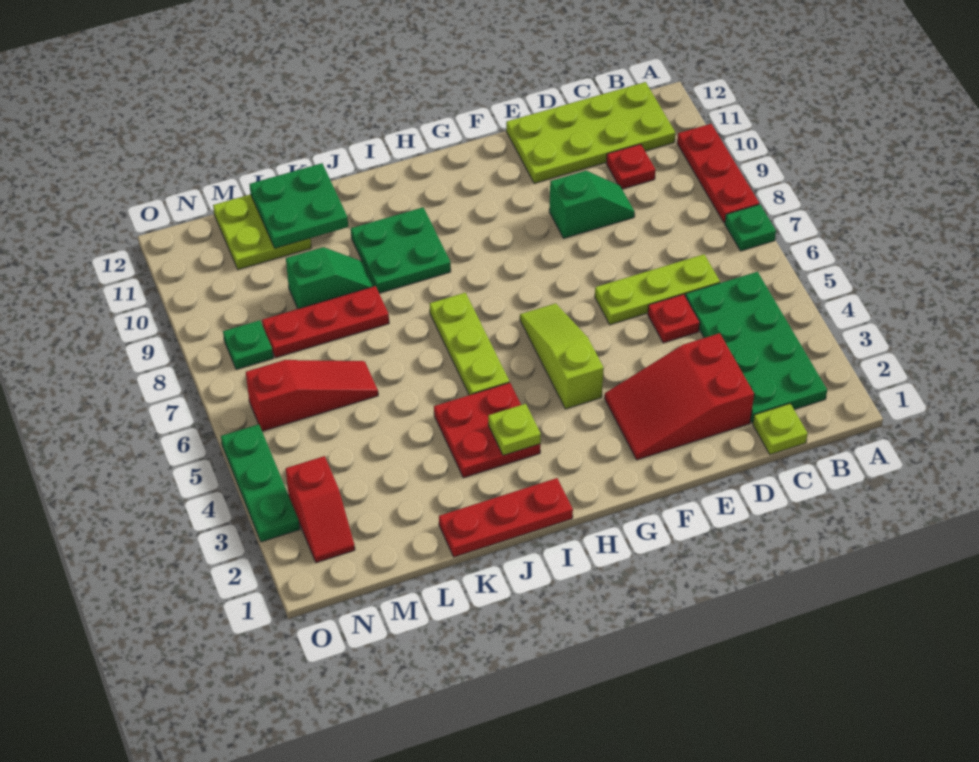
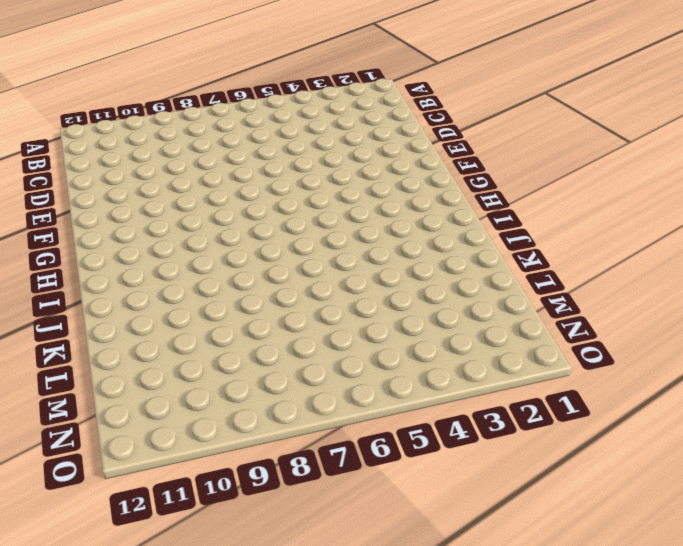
none -> green 1x1 plate [725,204,776,251]
none -> red 1x3 plate [677,124,759,223]
none -> green 2x4 plate [685,272,827,423]

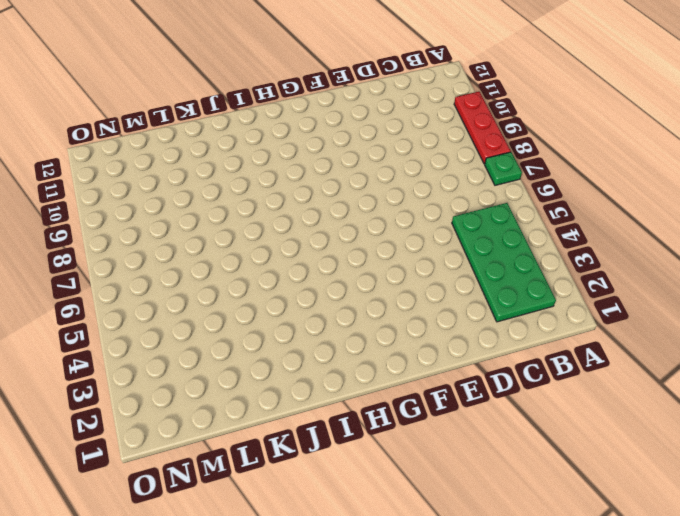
none -> lime 2x4 plate [506,82,675,183]
none -> lime 1x1 plate [753,404,808,455]
none -> lime 1x3 plate [595,254,720,325]

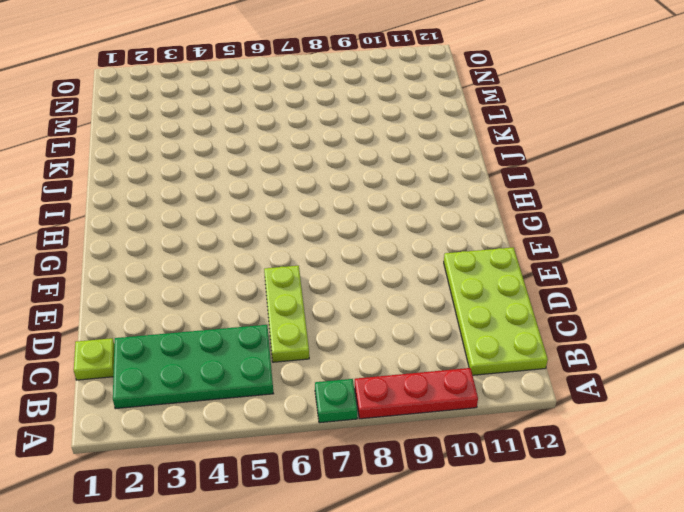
none -> red 1x1 plate [606,144,656,189]
none -> red 2x3 slope [604,333,754,460]
none -> red 1x1 plate [648,294,700,343]

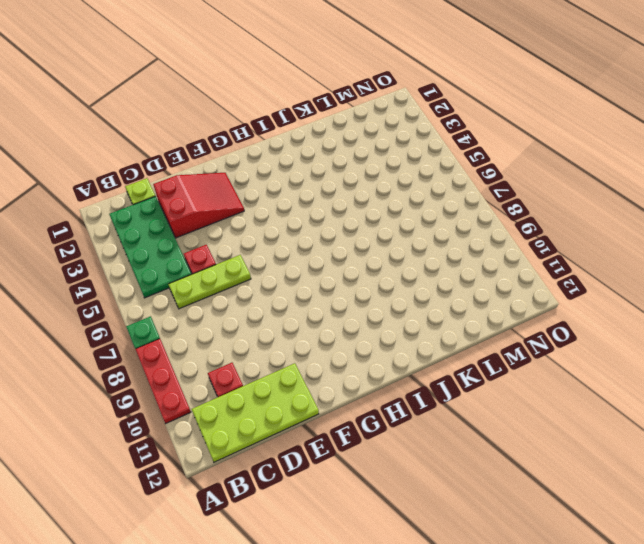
none -> green 1x2 slope [549,171,635,238]
none -> lime 1x3 slope [520,303,604,409]
none -> red 1x3 plate [439,478,573,557]

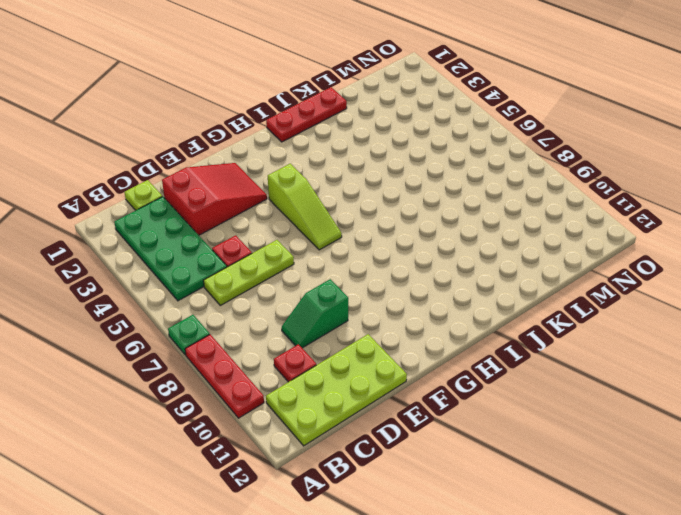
none -> red 2x2 plate [434,383,541,478]
none -> lime 1x3 plate [429,293,509,395]
none -> green 2x2 plate [351,207,451,293]

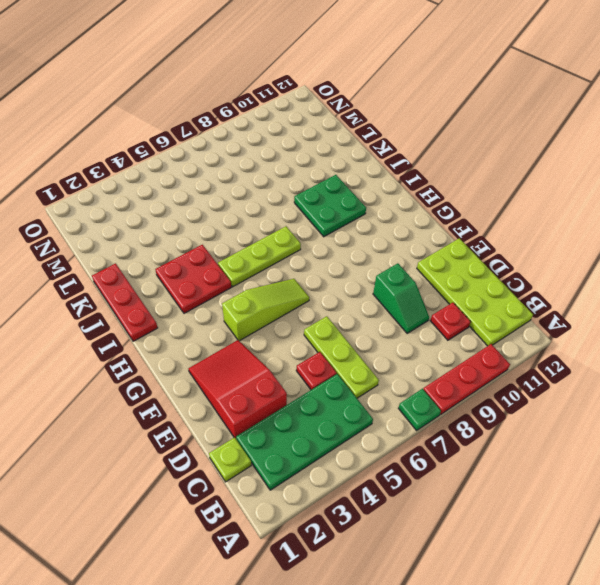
none -> red 1x3 plate [262,286,389,358]
none -> green 1x2 slope [286,247,374,309]
none -> red 1x3 slope [246,360,378,431]

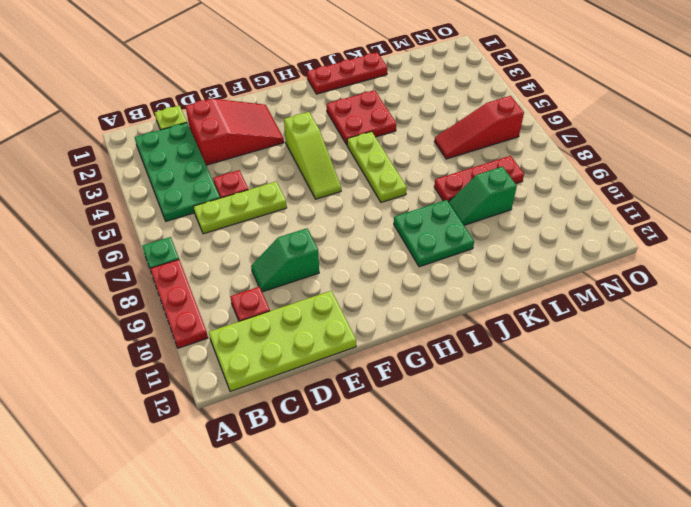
none -> lime 2x2 plate [213,194,311,270]
none -> red 1x2 slope [286,456,355,563]
none -> green 1x1 plate [223,320,273,370]

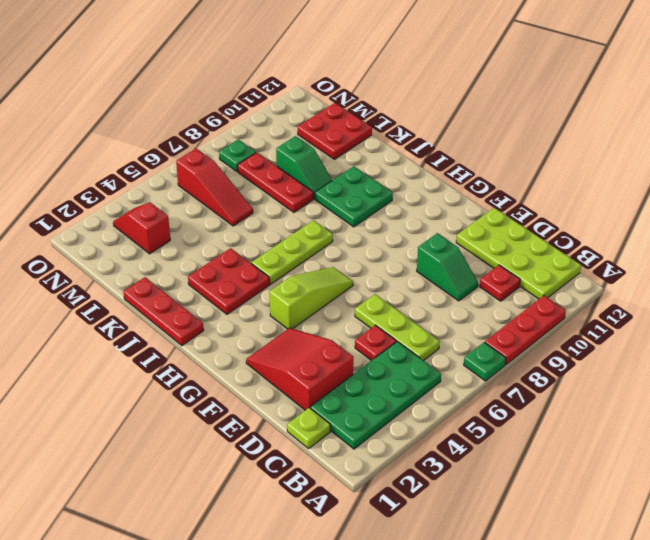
red 2x2 plate [298,103,372,159] -> lime 2x2 plate [213,194,311,270]
red 1x2 slope [113,202,170,254] -> red 1x2 slope turned to [286,456,355,563]
none -> green 1x3 plate [221,424,300,542]
none -> lime 1x1 plate [488,404,541,455]
none -> green 2x2 plate [250,163,348,248]

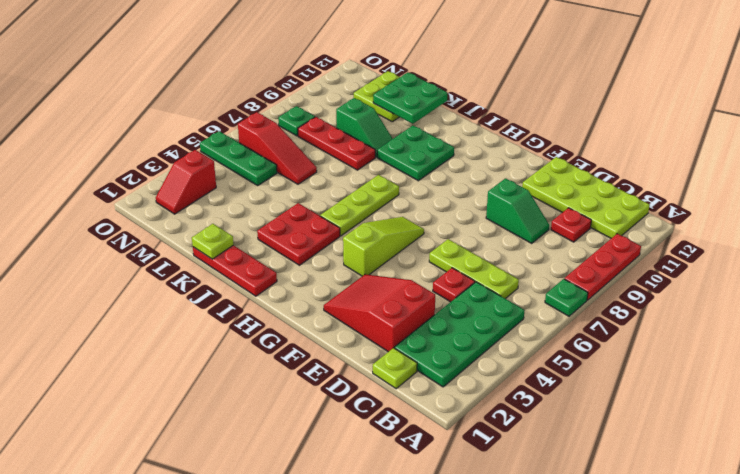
lime 1x1 plate [192,224,234,259] -> lime 1x1 plate moved to [488,404,541,455]
green 1x3 plate [200,131,277,185] -> green 1x3 plate turned to [221,424,300,542]

